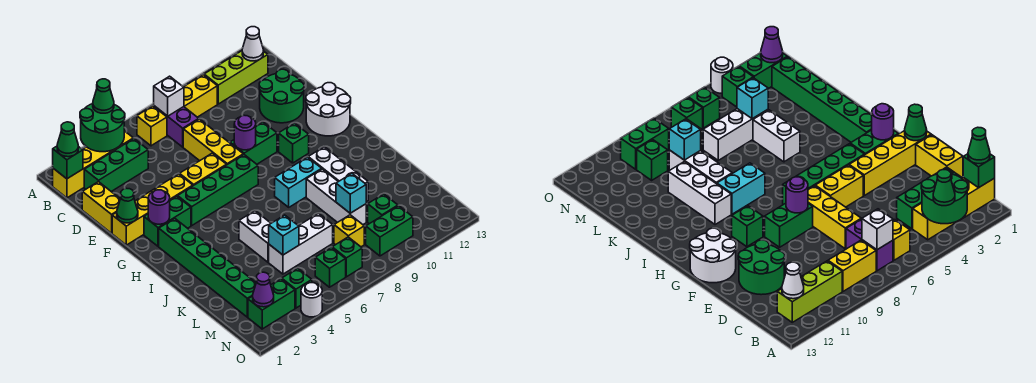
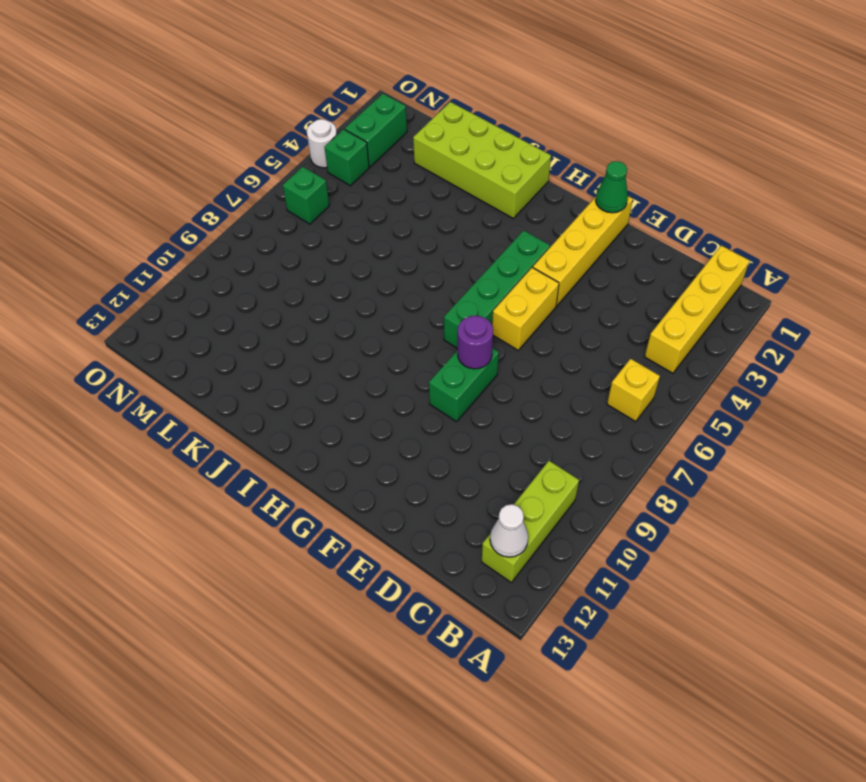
lime 2x4 brick [413,102,551,218] -> green 1x6 brick [159,218,256,317]
none -> purple 1x2 brick [154,106,199,147]
none -> yellow 1x2 brick [184,75,217,117]
none -> green 1x3 brick [84,139,148,191]
none -> yellow 1x2 brick [82,182,120,233]

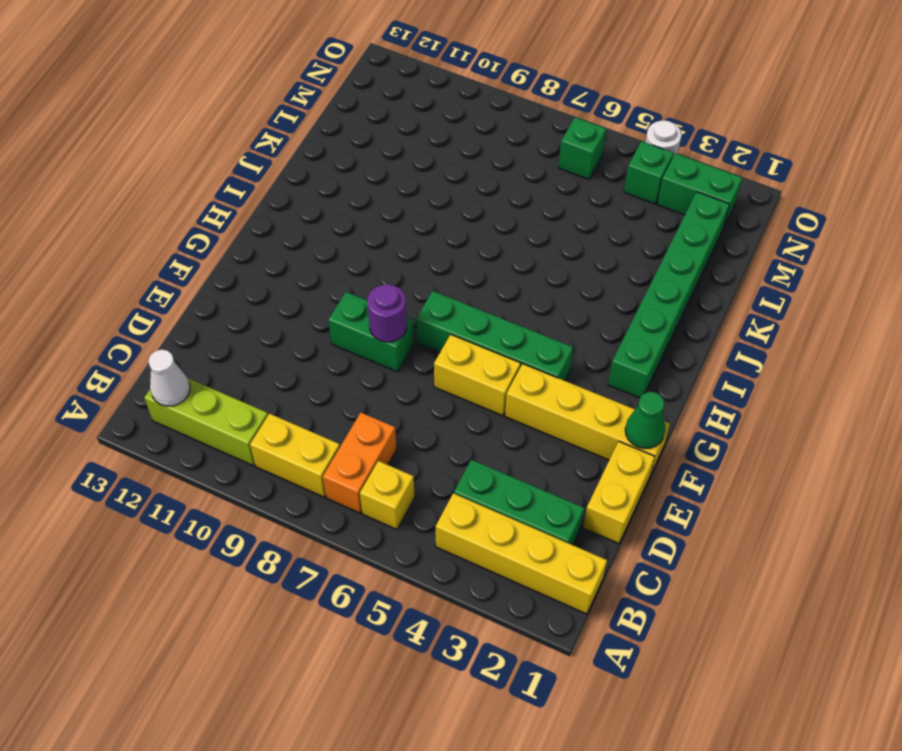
orange 1x2 brick [323,413,397,513] -> purple 1x2 brick [154,106,199,147]
none -> yellow 1x3 brick [183,119,243,164]
none -> green 2x2 round brick [259,69,304,123]
none -> white 2x2 round brick [306,83,351,136]
none -> green 1x2 brick [144,196,191,246]

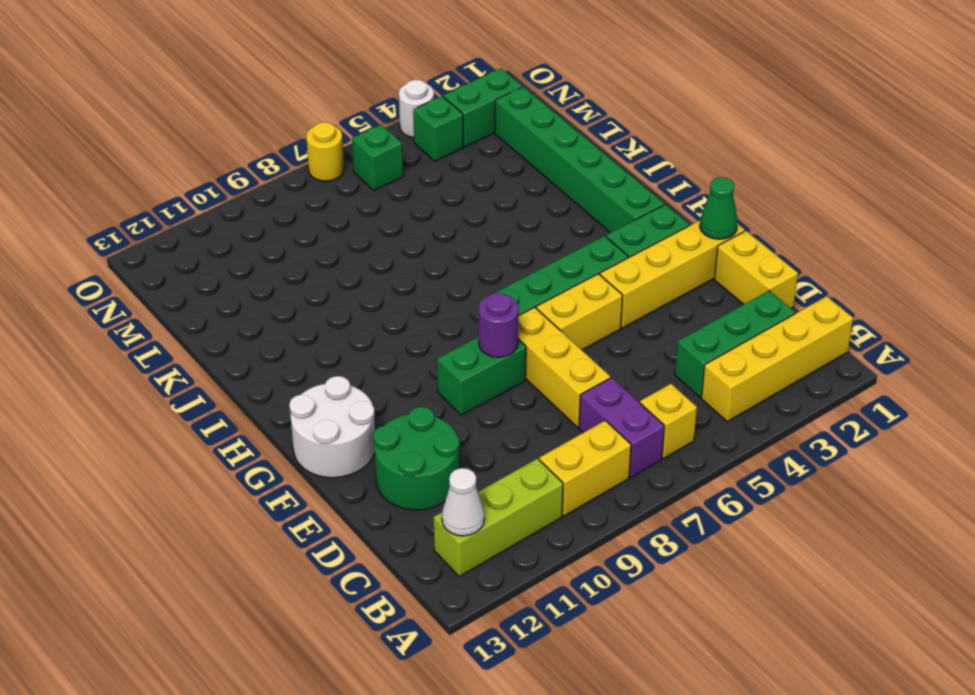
yellow 1x1 round brick [306,122,344,181] -> none
none -> green 1x1 brick [279,123,309,163]
none -> cyan 1x2 brick [275,157,321,207]
none -> white 1x3 brick [308,147,368,202]
none -> white 1x2 brick [239,211,271,262]

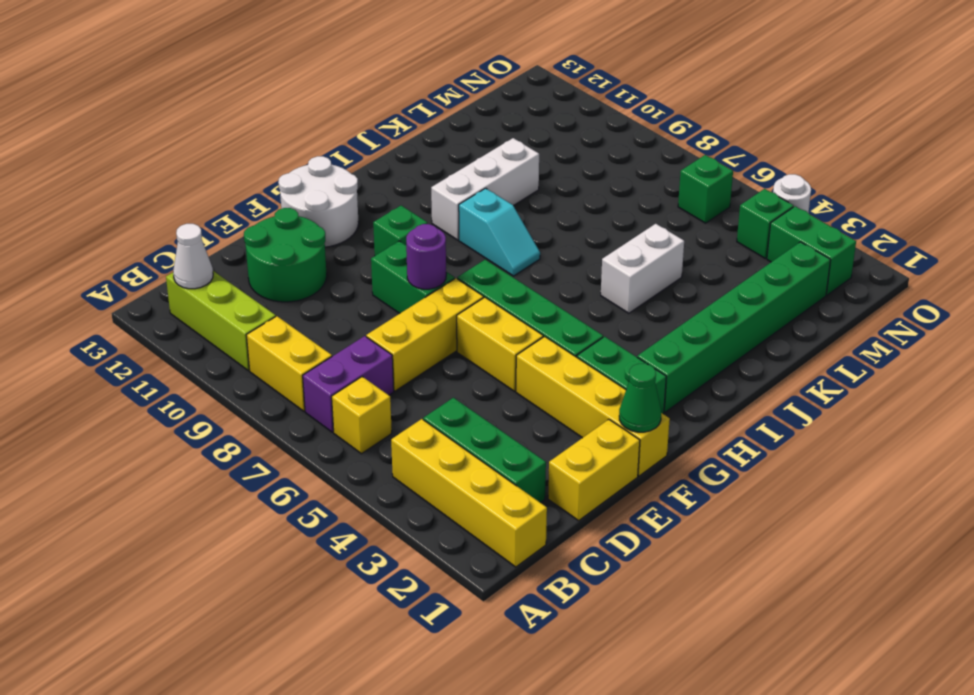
cyan 1x2 slope [459,188,540,276] -> cyan 1x2 brick [275,157,321,207]
none -> white 1x3 brick [306,169,366,224]
none -> white 1x3 brick [269,213,333,274]
none -> yellow 1x1 brick [334,215,364,247]
none -> green 1x1 brick [368,194,398,224]

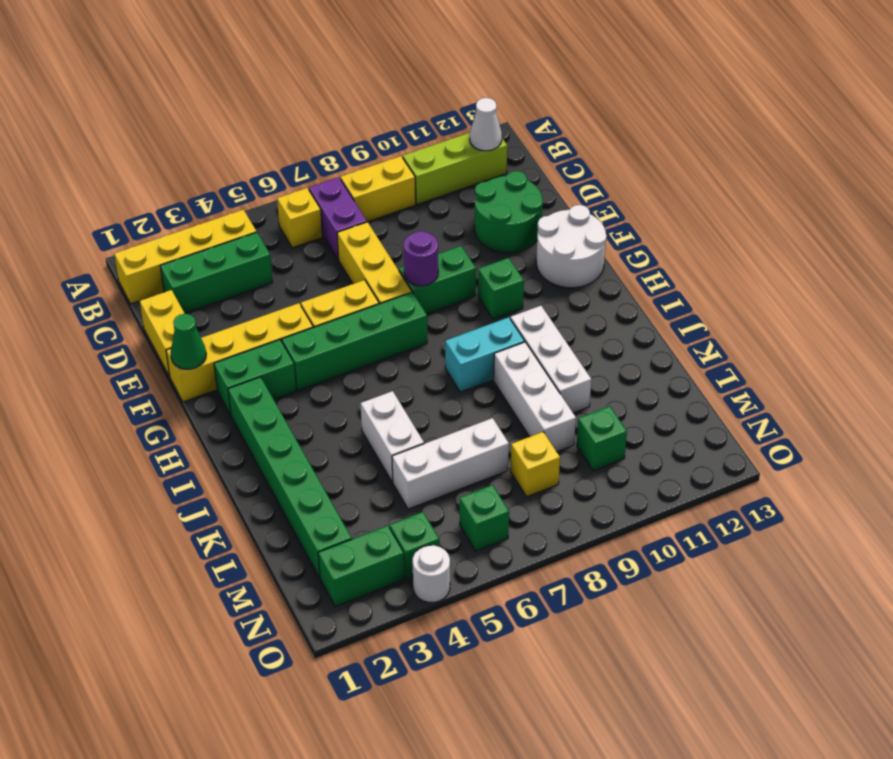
none -> green 1x1 brick [332,237,362,277]
none -> green 1x2 brick [366,206,413,256]
none -> green 2x2 round brick [80,104,125,152]
none -> green 1x1 brick [53,146,83,179]

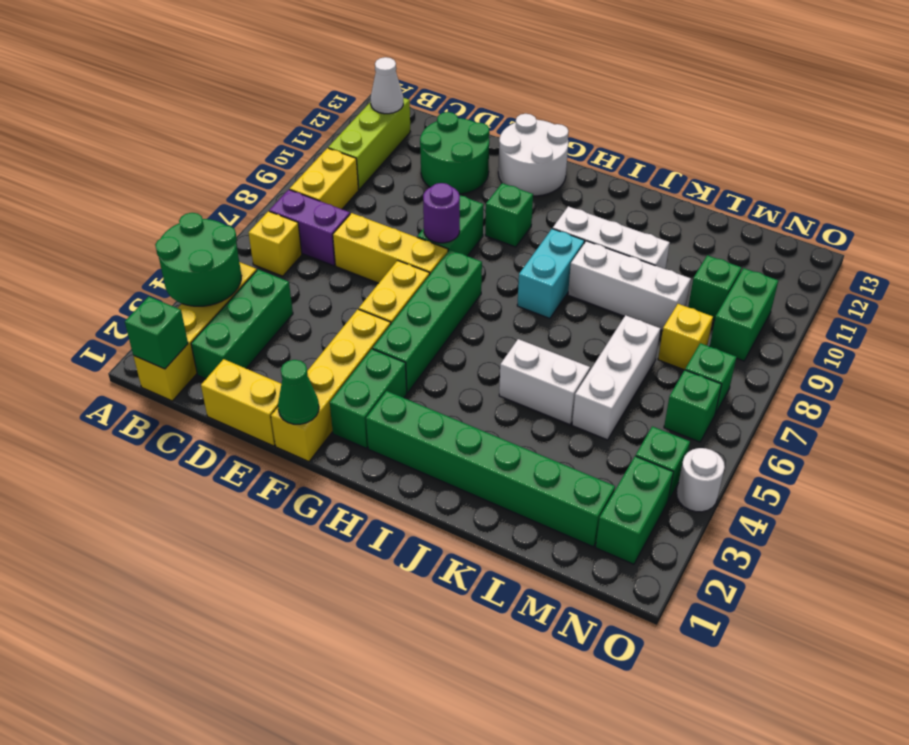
none -> white 1x1 brick [154,76,184,116]
none -> purple 1x1 round brick [148,190,170,224]
none -> cyan 1x1 brick [269,215,299,255]
none -> cyan 1x1 brick [336,174,366,213]

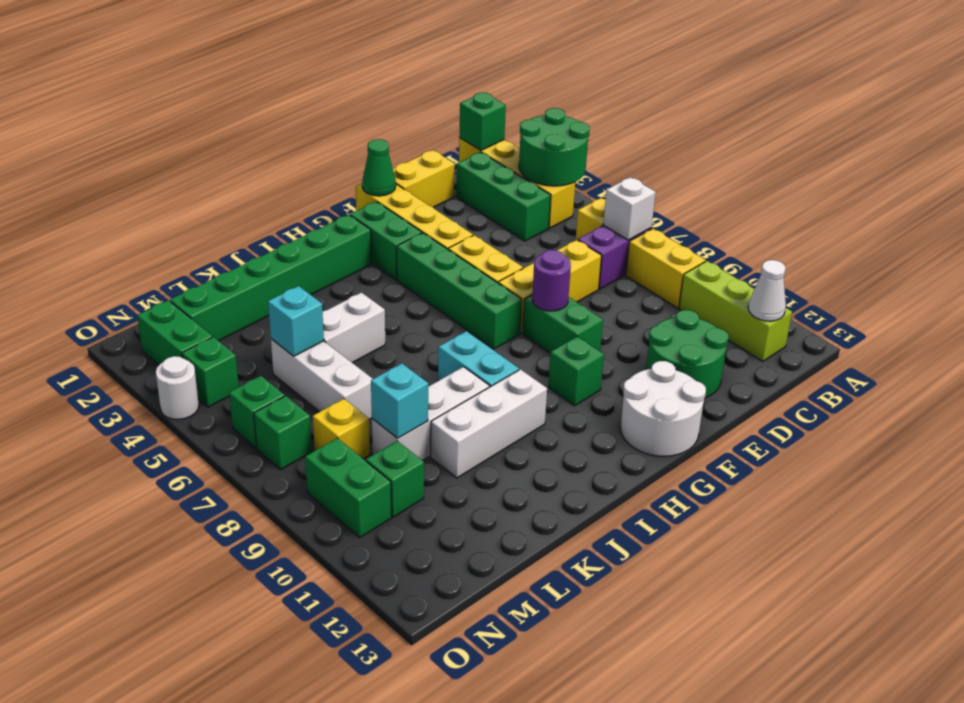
none -> purple 1x1 round brick [148,190,170,224]
none -> purple 1x1 cone [253,272,274,307]
none -> green 1x1 cone [93,79,114,113]
none -> green 1x1 cone [57,122,78,157]

